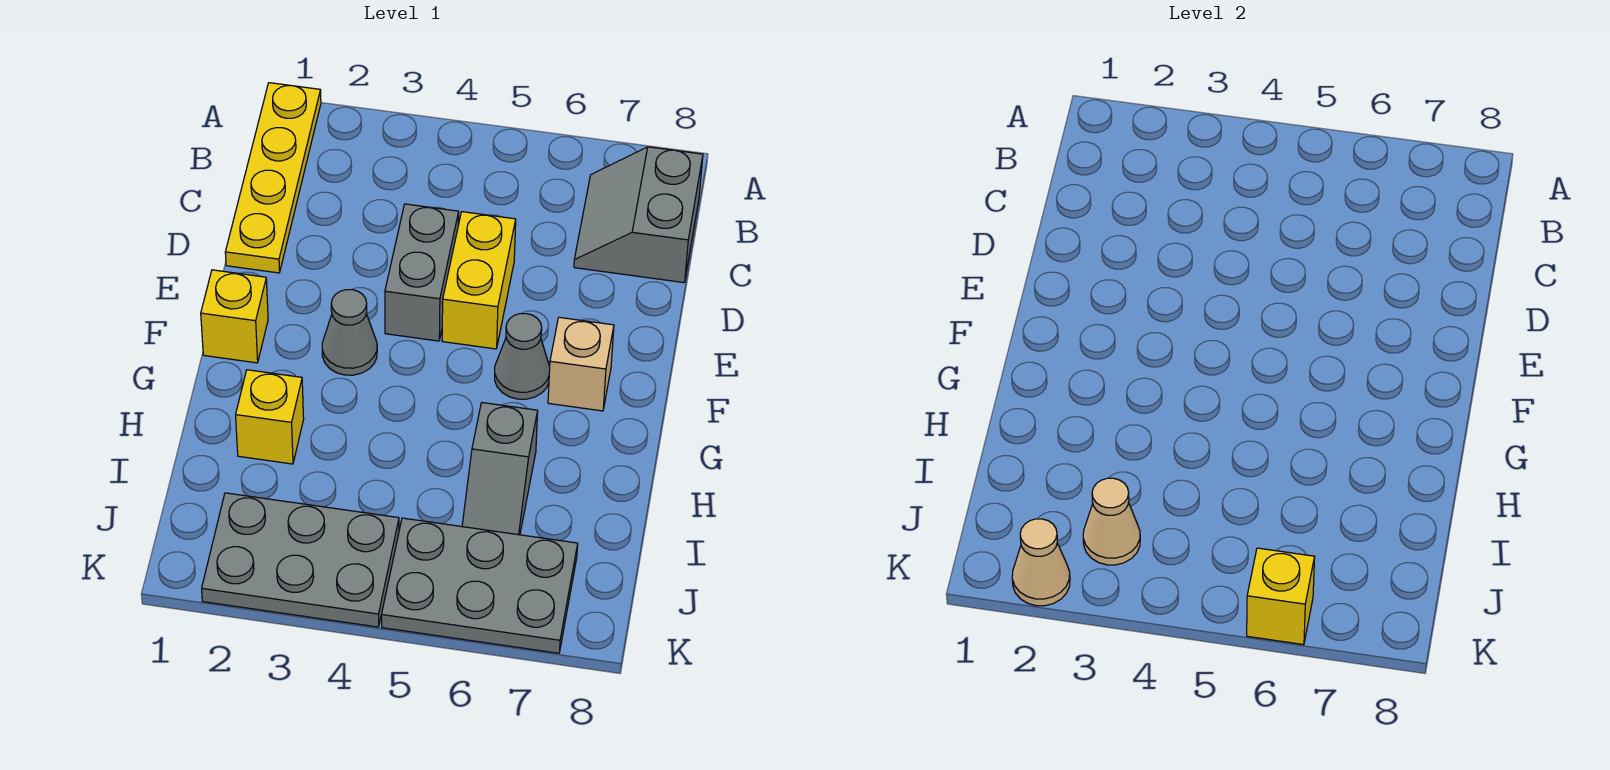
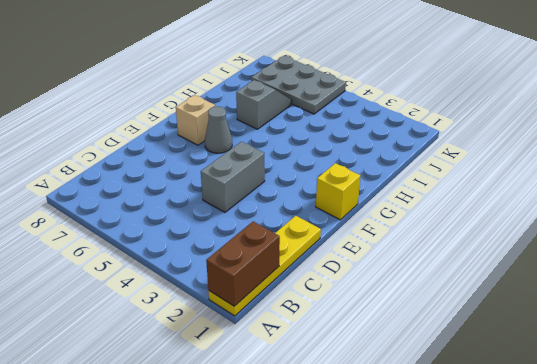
brown 1x2 brick [206,221,280,306] -> none
none -> grey 2x2 slope [574,147,703,283]
none -> yellow 1x2 brick [442,212,516,349]
none -> grey 1x1 cone [322,290,377,375]

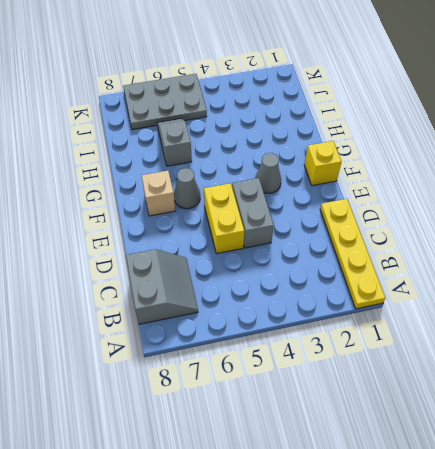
none -> yellow 1x1 brick [236,370,304,464]
none -> grey 2x3 plate [202,493,399,627]
none -> tan 1x1 cone [1083,478,1140,565]

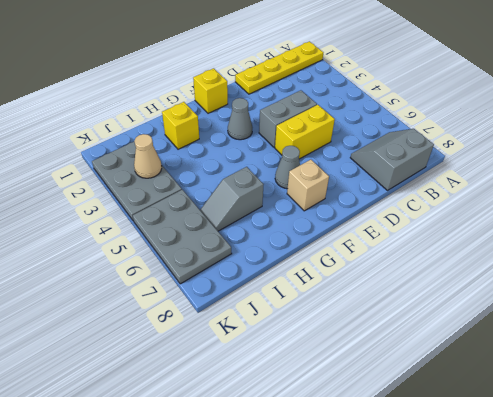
none -> tan 1x1 cone [1012,519,1070,606]
none -> yellow 1x1 brick [1247,548,1315,645]

